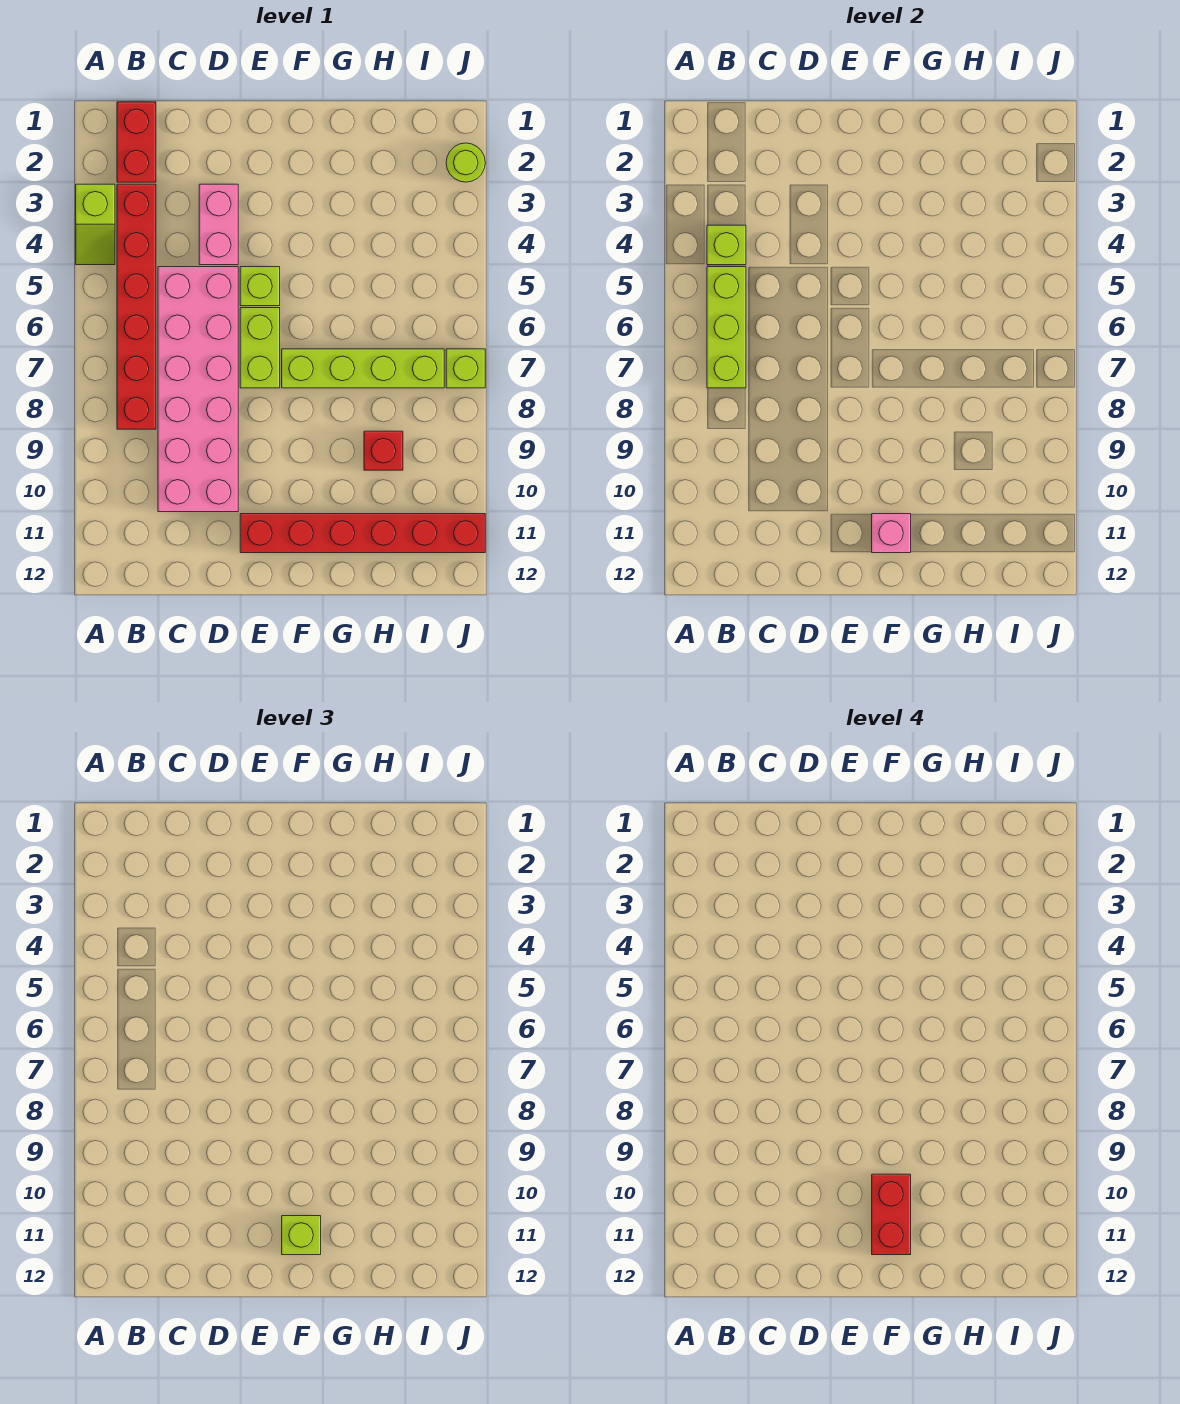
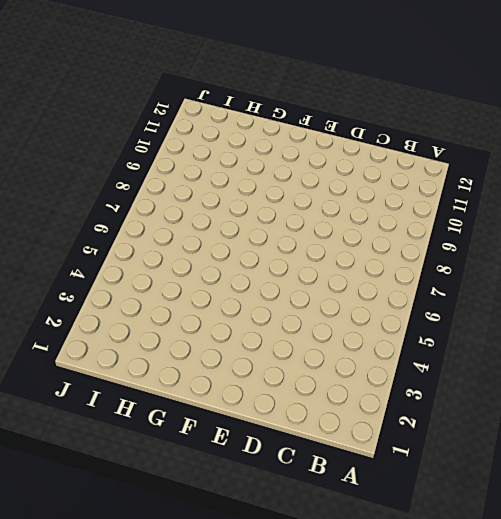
none -> lime 1x2 slope [76,184,115,265]
none -> red 1x2 brick [117,102,156,182]
none -> red 1x6 brick [117,184,156,429]

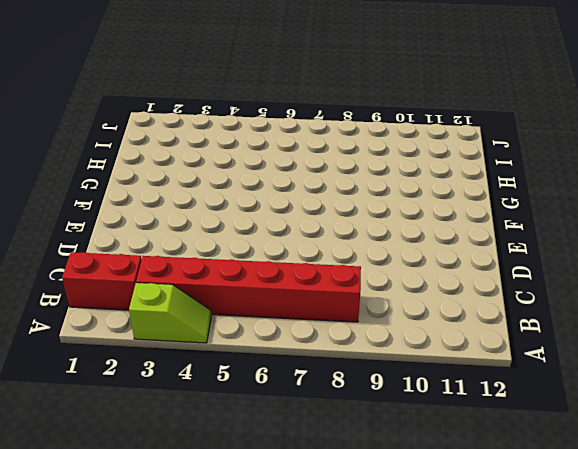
none -> pink 2x6 brick [158,267,238,512]
none -> pink 1x2 brick [199,184,238,265]
none -> lime 1x1 brick [240,267,280,306]

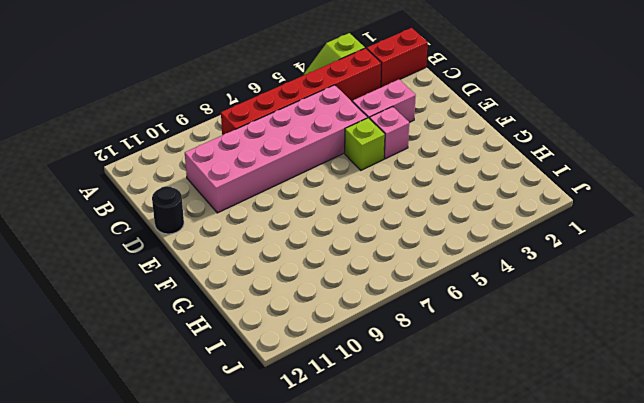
black 1x1 round brick [152,186,184,234] -> none
pink 1x1 brick [370,107,409,159] -> pink 1x1 brick moved to [872,514,911,553]
none -> lime 1x2 brick [240,308,280,388]
none -> red 1x6 brick [240,514,485,553]
none -> lime 1x4 brick [282,349,444,388]

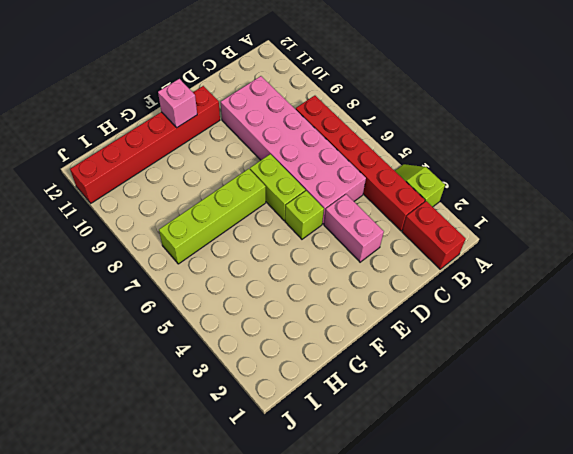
none -> red 1x1 brick [364,431,403,470]
none -> lime 1x1 round brick [446,143,485,182]
none -> lime 1x1 brick [446,349,485,388]

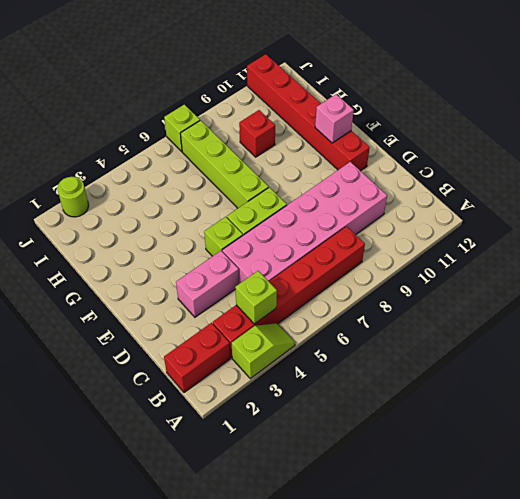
none -> lime 1x3 brick [707,267,746,388]
none -> lime 1x1 brick [282,1216,321,1255]
none -> red 1x2 brick [872,1174,911,1255]

